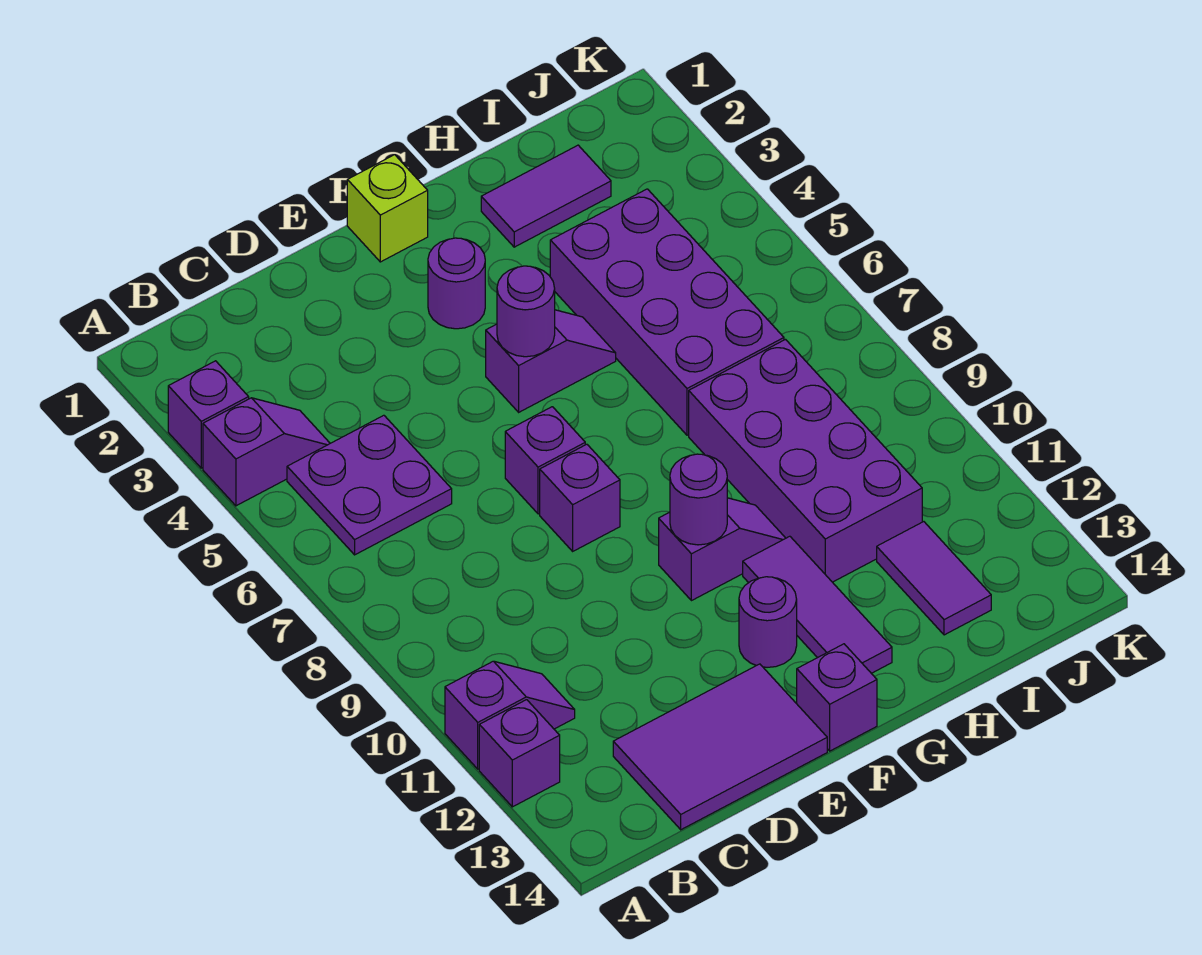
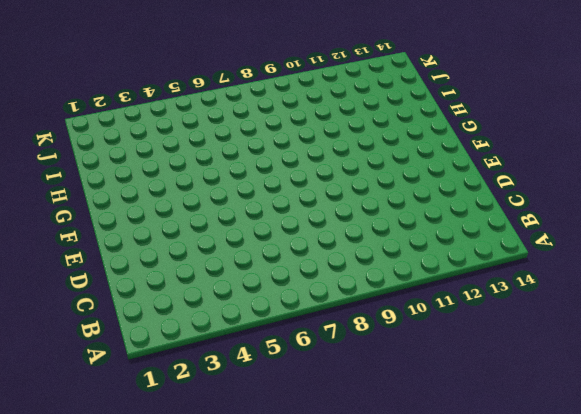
none -> purple 1x1 brick [168,361,249,468]
none -> purple 1x2 slope [203,398,330,506]
none -> purple 1x2 slope [445,661,575,769]

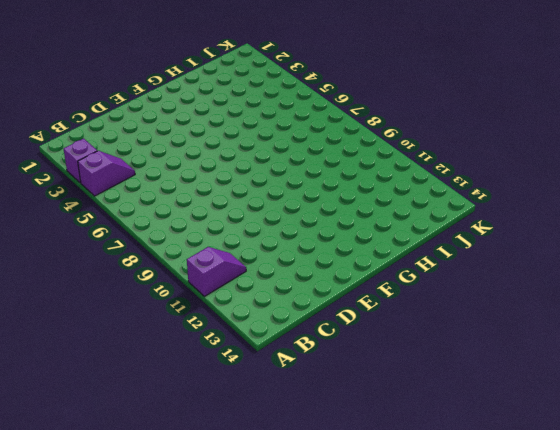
none -> purple 1x1 brick [479,700,560,807]
none -> purple 2x2 plate [287,415,452,555]
none -> purple 2x3 tile [613,664,827,830]

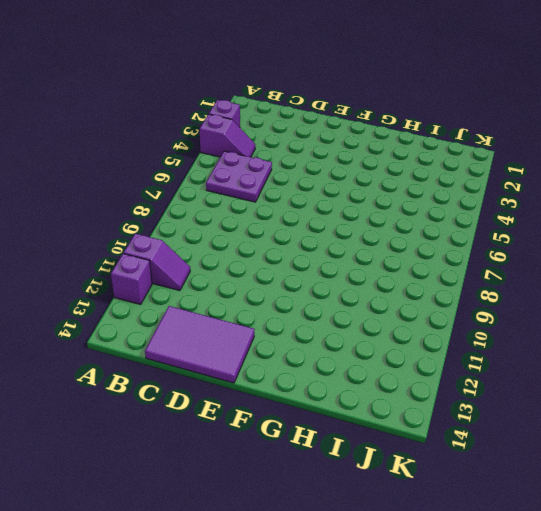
none -> purple 1x1 brick [505,407,585,514]
none -> purple 1x1 brick [540,444,620,551]
none -> lime 1x1 brick [347,155,428,262]

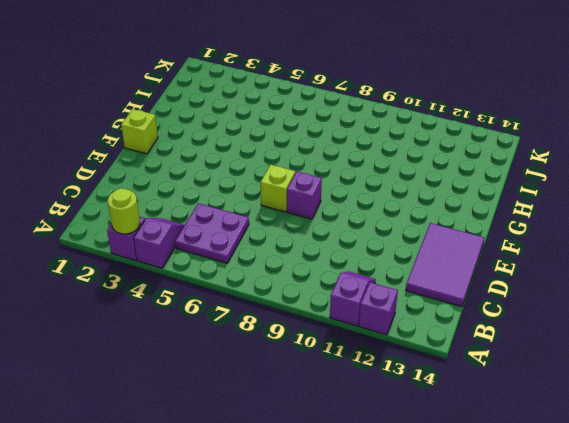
lime 1x1 round brick [108,188,140,234] -> none
lime 1x1 brick [261,165,295,212] -> purple 1x1 brick [505,407,585,514]
none -> purple 1x1 round brick [428,238,485,329]
none -> purple 1x2 slope [486,310,616,412]
none -> purple 1x2 slope [659,498,786,601]

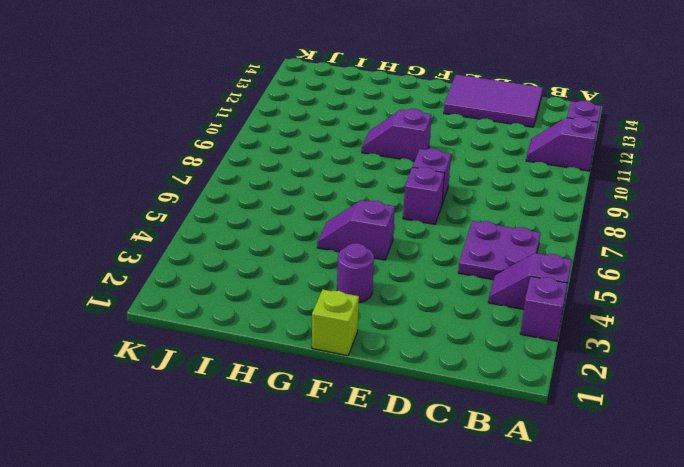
none -> purple 1x1 round brick [739,577,797,667]
none -> purple 1x1 brick [797,644,877,751]
none -> purple 1x3 tile [743,536,892,673]

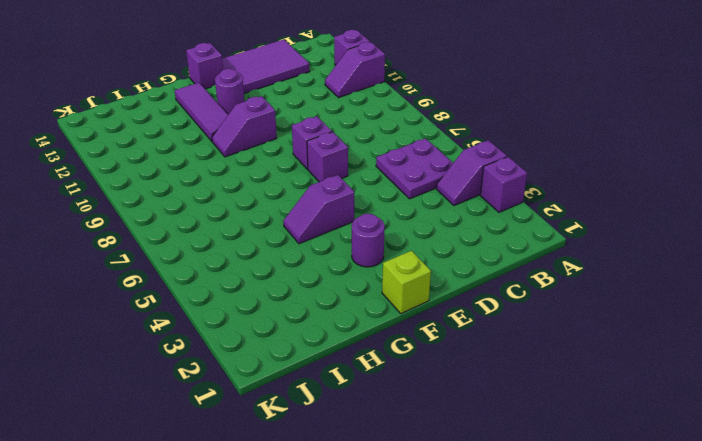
none -> purple 1x2 tile [481,145,611,247]
none -> purple 2x4 brick [550,189,784,435]
none -> purple 2x4 brick [689,340,922,582]

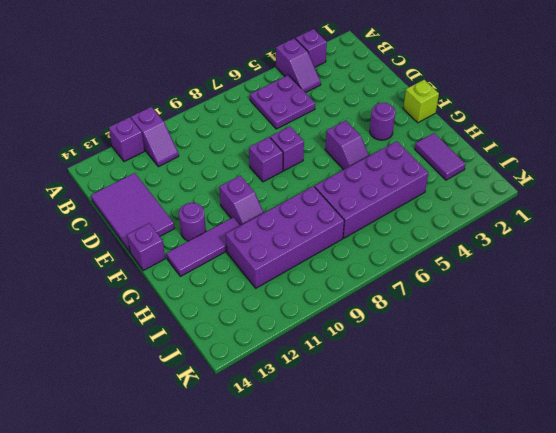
none -> purple 1x2 tile [877,522,991,635]
none -> purple 1x1 round brick [497,266,555,357]
none -> purple 1x1 round brick [670,454,727,545]

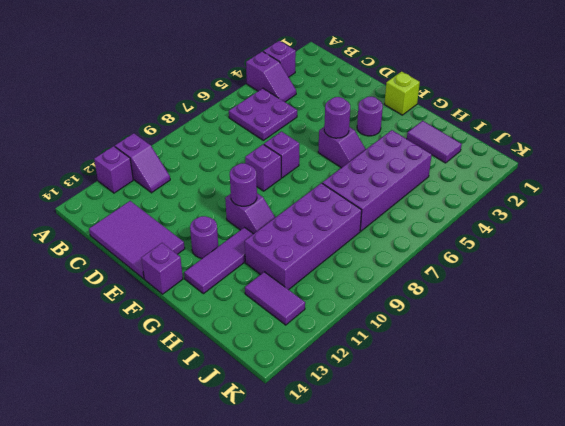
purple 1x2 tile [245,272,305,325] -> purple 1x2 tile turned to [877,522,991,635]

